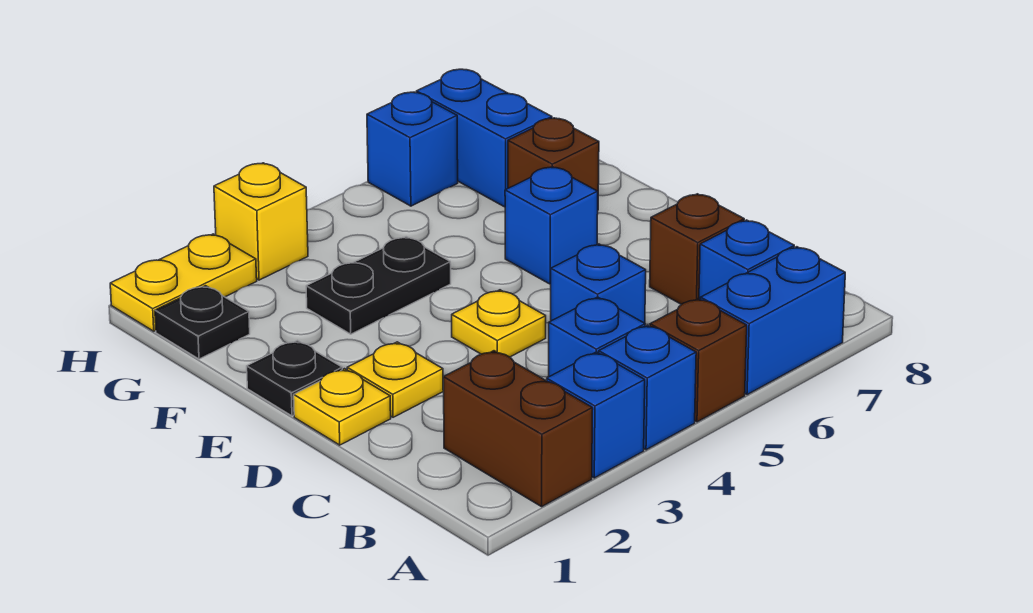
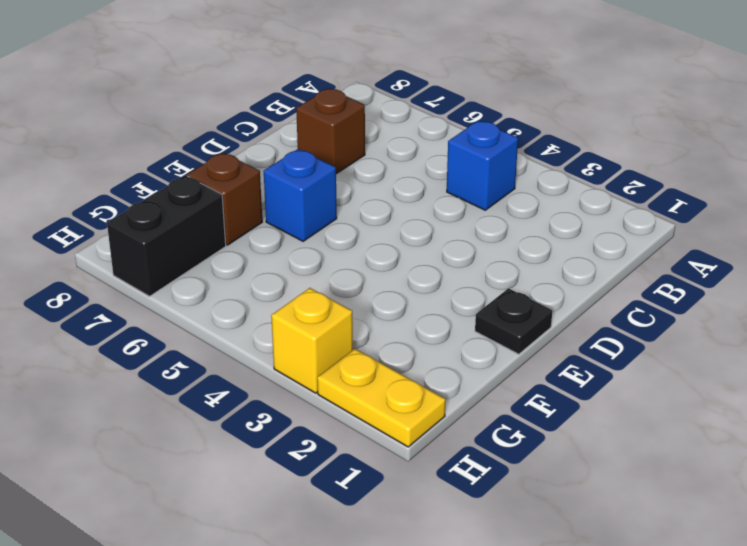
black 1x2 brick [107,175,226,296] -> blue 1x2 brick [416,69,552,207]
none -> brown 1x2 brick [443,351,593,507]
none -> blue 1x1 brick [547,352,645,478]
none -> blue 1x1 brick [599,325,696,450]

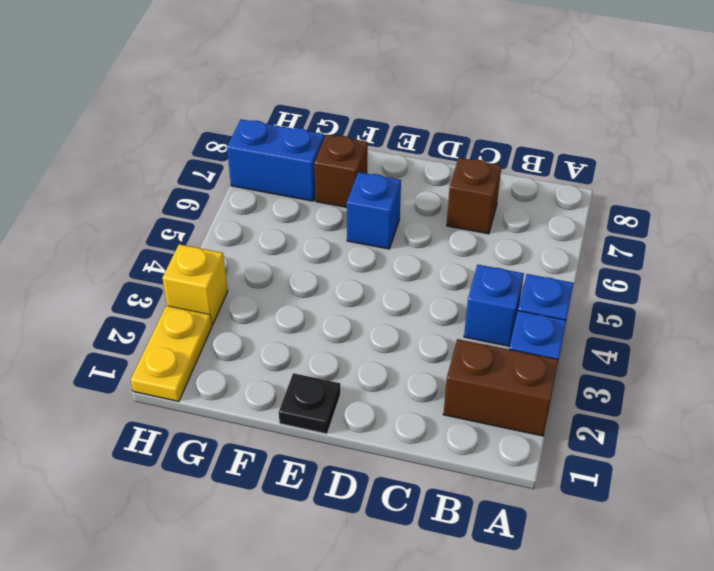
none -> brown 1x1 brick [650,299,747,422]
none -> blue 1x2 brick [701,247,845,395]
none -> blue 1x1 brick [699,220,794,300]

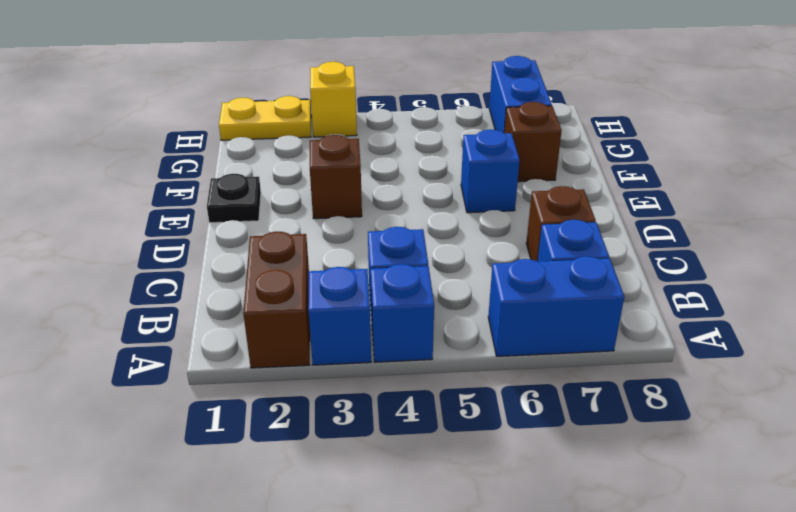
brown 1x1 brick [310,135,362,219] -> brown 1x1 brick moved to [650,299,747,422]
none -> blue 1x1 brick [551,244,646,323]
none -> yellow 1x1 plate [294,369,391,445]
none -> yellow 1x1 plate [347,342,443,417]

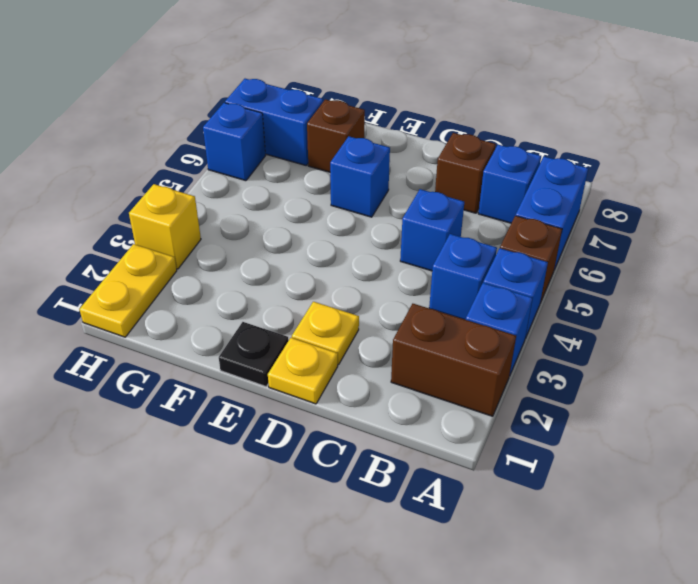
none -> yellow 1x1 plate [452,290,546,357]
none -> black 1x2 plate [306,237,451,334]
none -> black 1x1 plate [155,286,250,359]

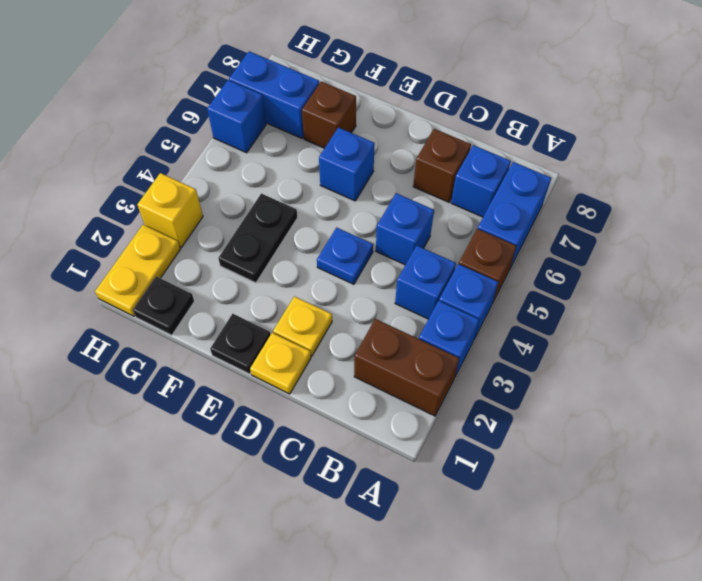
blue 1x1 plate [317,228,373,284] -> yellow 1x1 plate [452,290,546,357]

